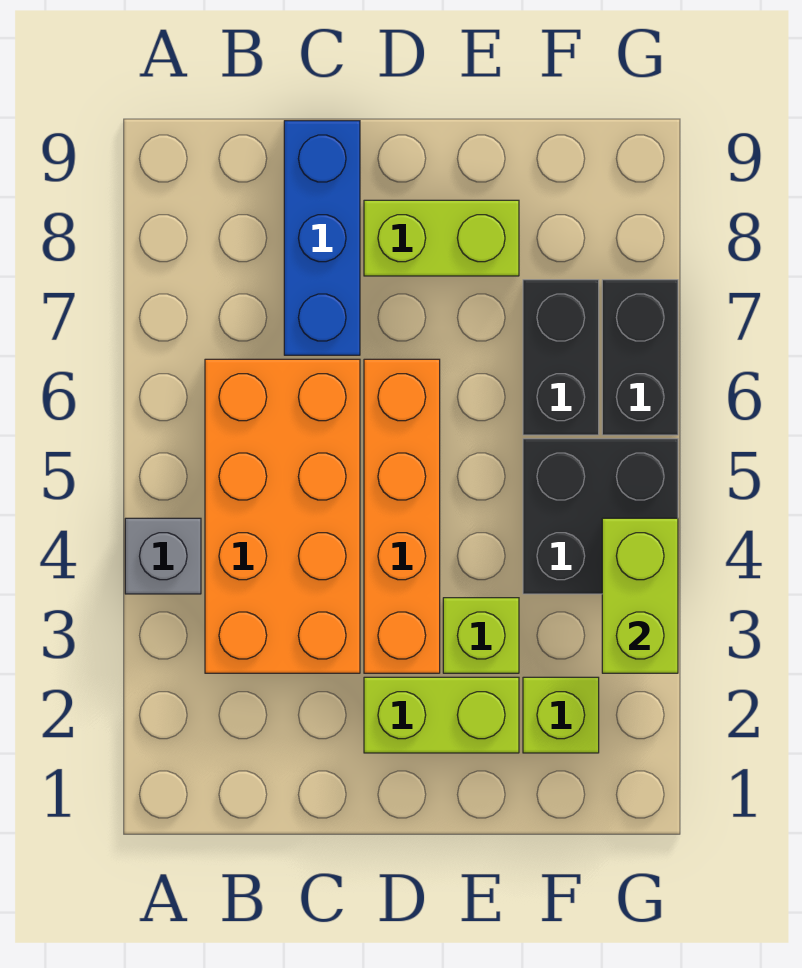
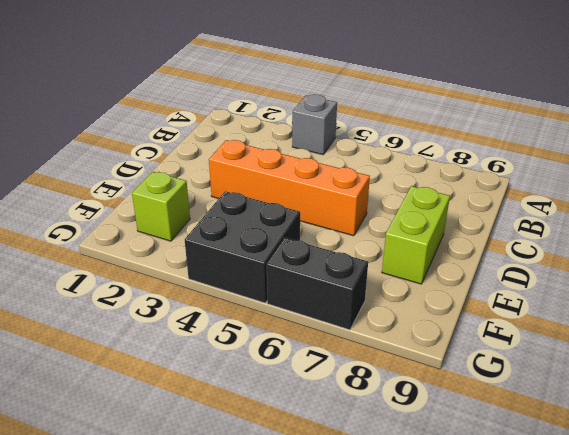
none -> orange 2x4 brick [205,359,360,673]
none -> blue 1x3 brick [284,121,360,355]
none -> lime 1x2 brick [364,677,519,753]

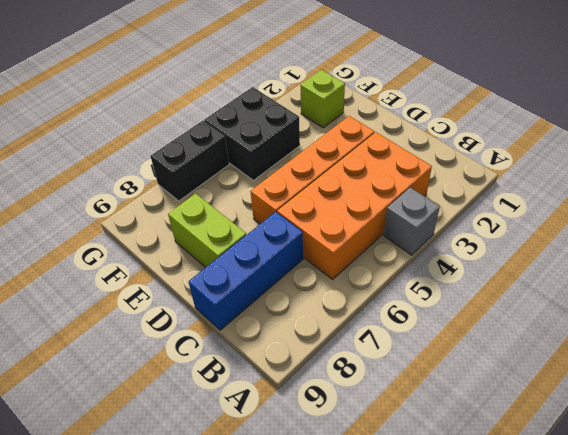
none -> lime 1x2 brick [364,677,519,753]
none -> lime 1x1 brick [443,598,519,673]
none -> black 1x2 brick [523,280,599,435]

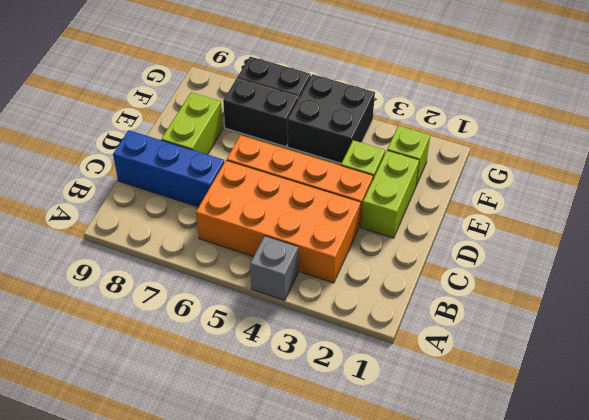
none -> lime 1x2 brick [602,518,678,673]

